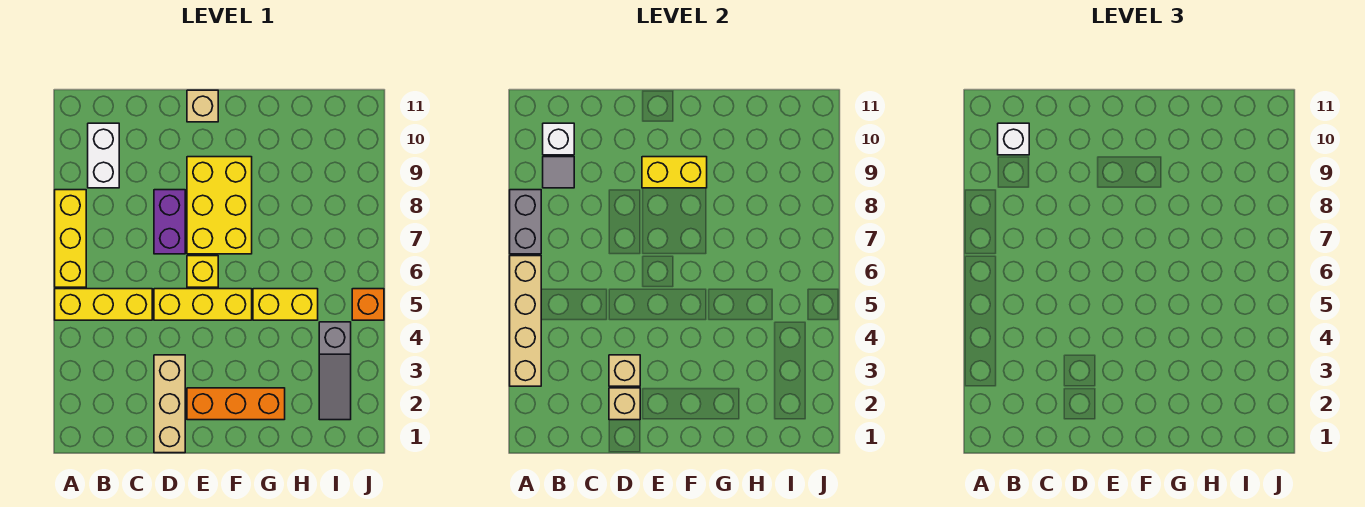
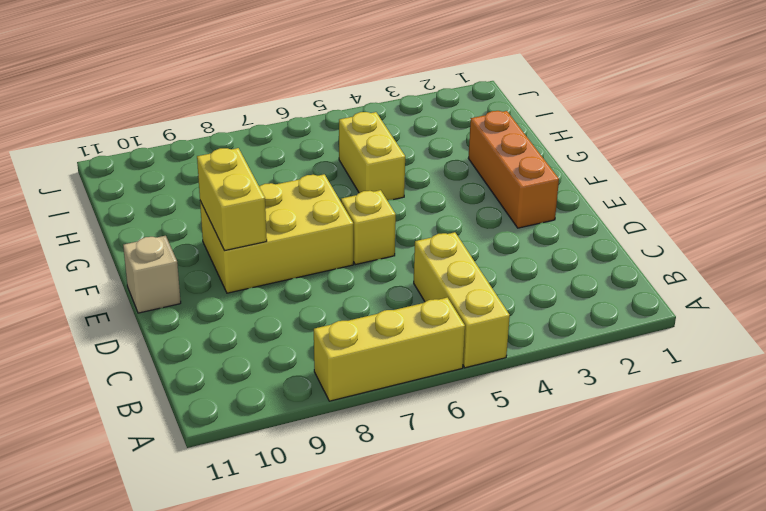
none -> white 1x2 brick [88,123,119,188]
none -> tan 1x3 brick [154,355,185,453]
none -> yellow 1x3 brick [154,289,252,320]

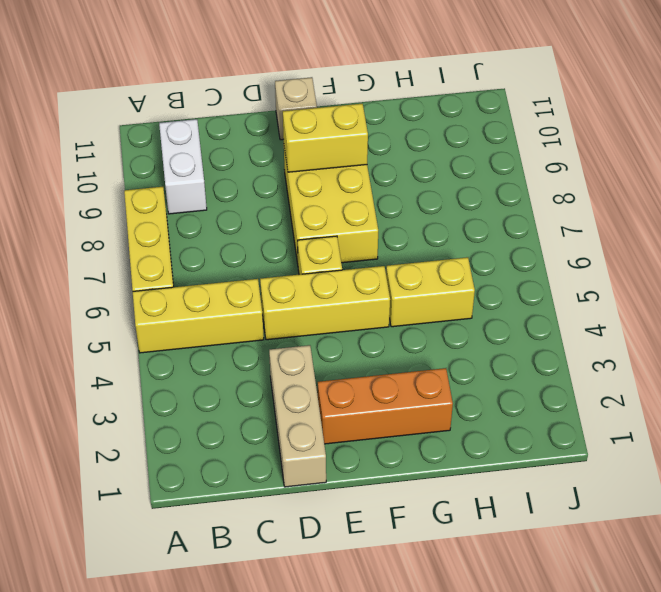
none -> purple 1x2 brick [154,190,185,254]
none -> grey 1x3 slope [319,322,351,420]
none -> orange 1x1 brick [352,289,384,320]

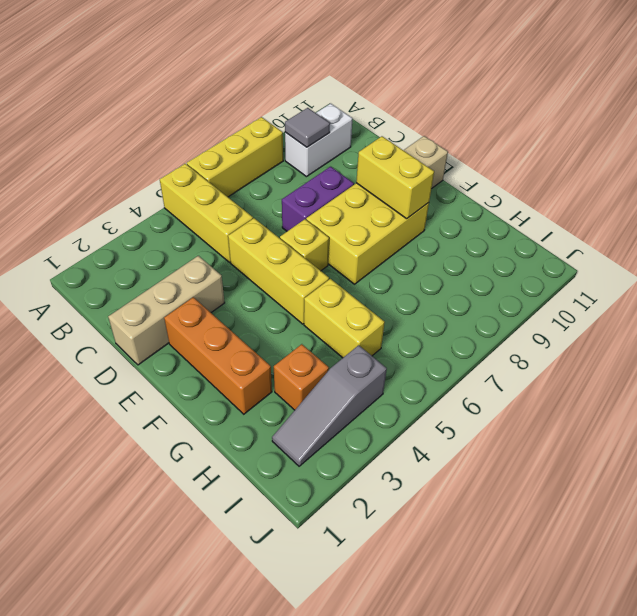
orange 1x1 brick [274,344,329,410] -> orange 1x1 brick moved to [352,289,384,320]
none -> tan 1x4 brick [510,256,541,386]
none -> grey 1x2 brick [510,190,541,254]
none -> white 1x1 brick [543,123,574,155]

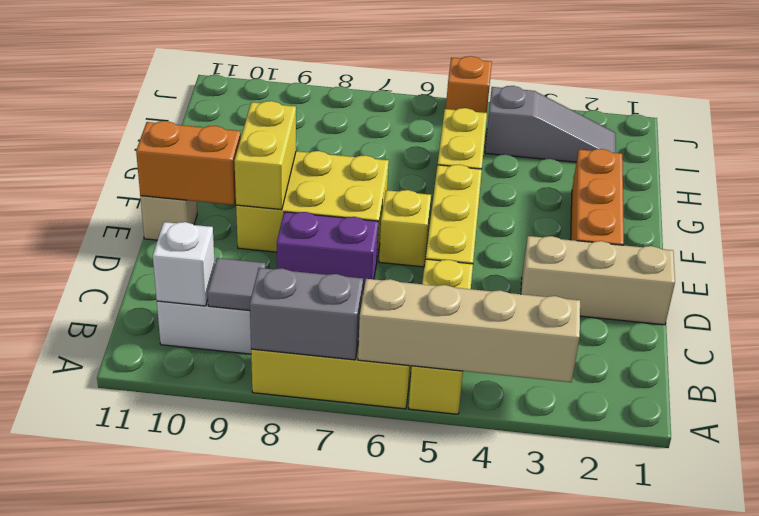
orange 1x2 brick [136,121,241,205] -> none
none -> tan 1x1 brick [609,388,640,420]
none -> tan 1x1 brick [609,355,640,386]
none -> white 1x1 brick [998,123,1029,155]

